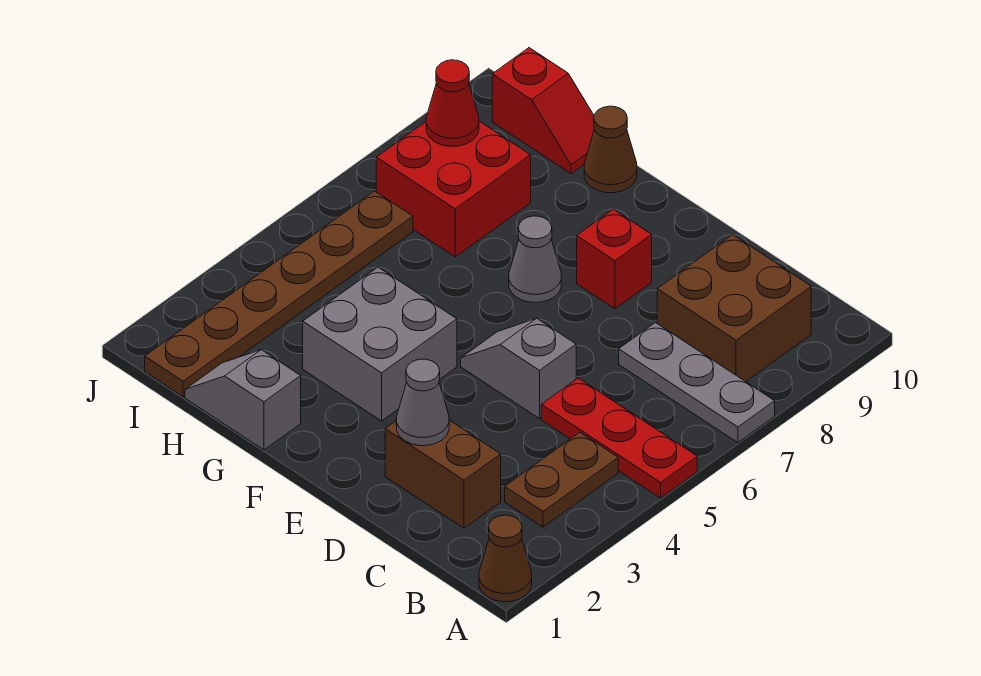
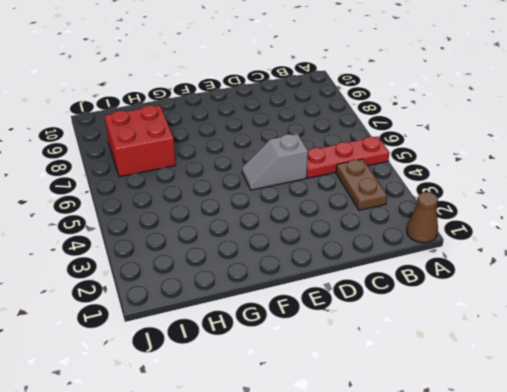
none -> grey 1x3 plate [619,323,775,443]
none -> brown 2x2 brick [657,235,811,382]
none -> brown 1x2 brick [385,420,501,528]

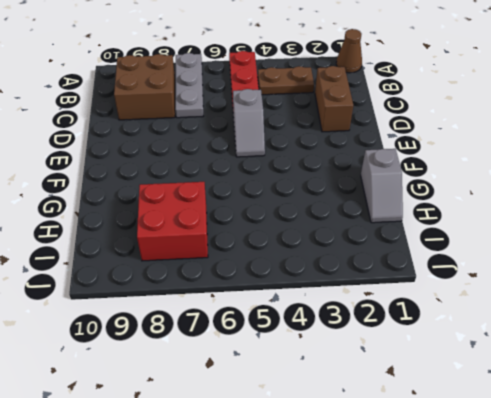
none -> red 1x1 brick [577,209,652,309]
none -> grey 2x2 brick [303,267,457,421]
none -> grey 1x1 cone [509,216,561,302]

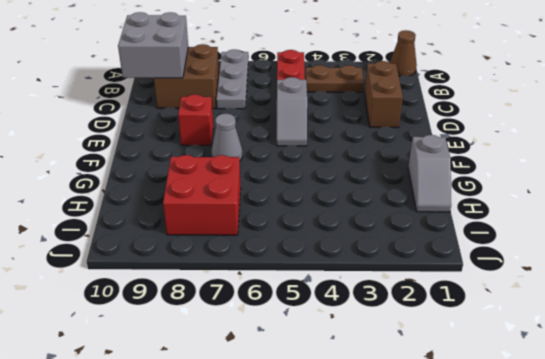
grey 2x2 brick [118,12,188,78] -> grey 2x2 brick moved to [303,267,457,421]
none -> brown 1x1 cone [584,106,637,193]
none -> red 1x2 slope [492,48,594,174]
none -> brown 1x6 plate [145,191,413,397]

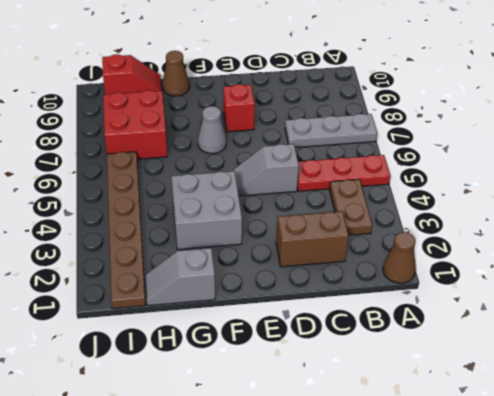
none -> brown 2x2 brick [657,235,811,382]
none -> grey 1x1 cone [396,359,449,446]
none -> red 1x1 cone [426,60,479,146]

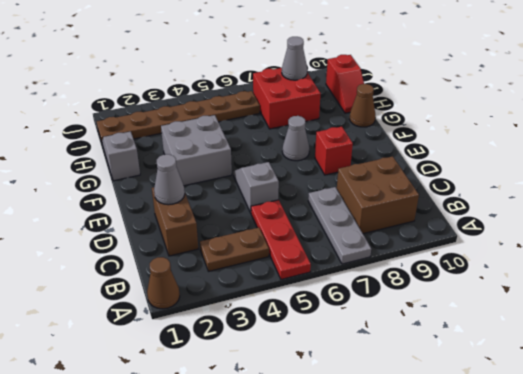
grey 1x1 cone [282,37,307,80] -> red 1x1 cone [426,60,479,146]

